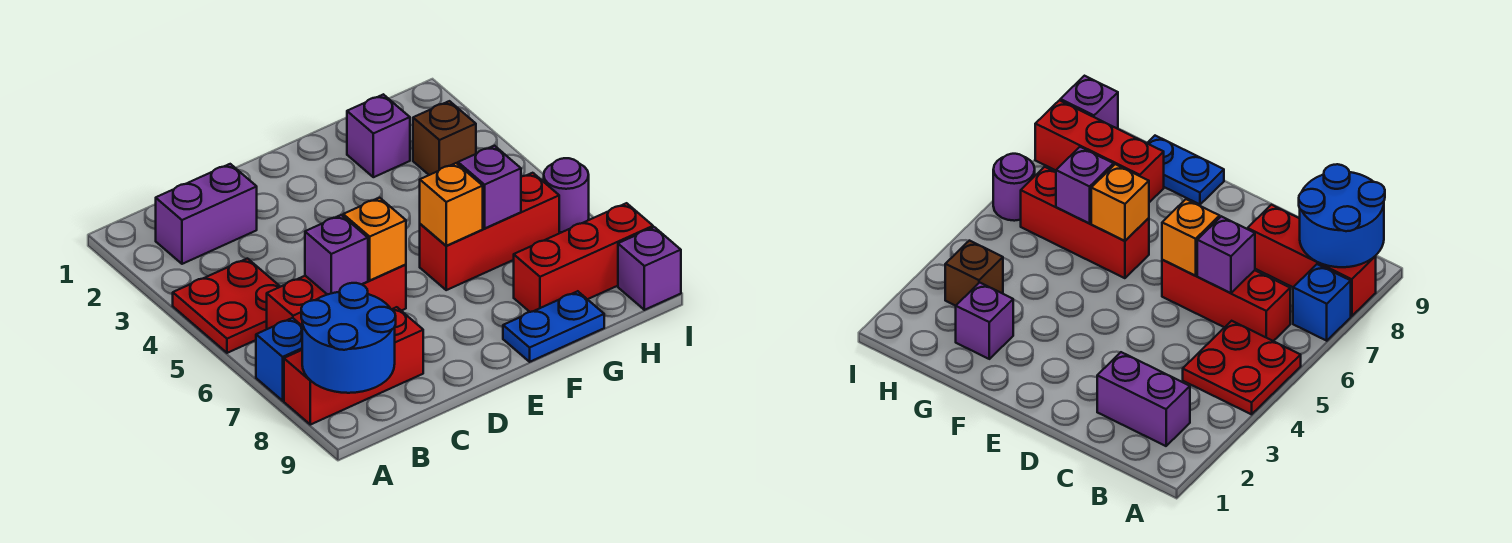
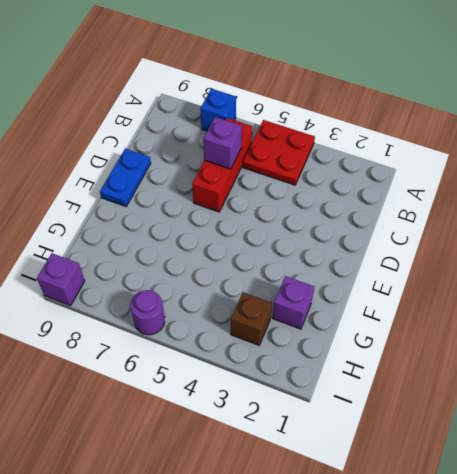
blue 1x2 plate [100,148,151,207] -> blue 1x2 plate moved to [503,291,604,362]
none -> red 1x3 brick [284,307,423,425]
none -> purple 1x2 brick [156,164,257,264]
none -> red 1x3 brick [420,173,559,290]

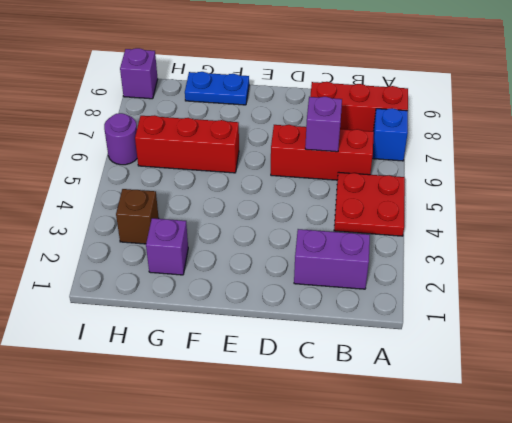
none -> red 1x3 brick [514,203,653,312]
none -> blue 2x2 round brick [301,283,396,393]
none -> orange 1x1 brick [343,198,406,280]

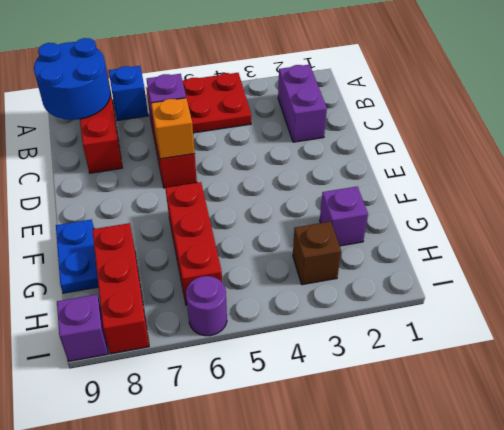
none -> orange 1x1 brick [420,163,483,246]
none -> purple 1x1 brick [458,146,521,228]

